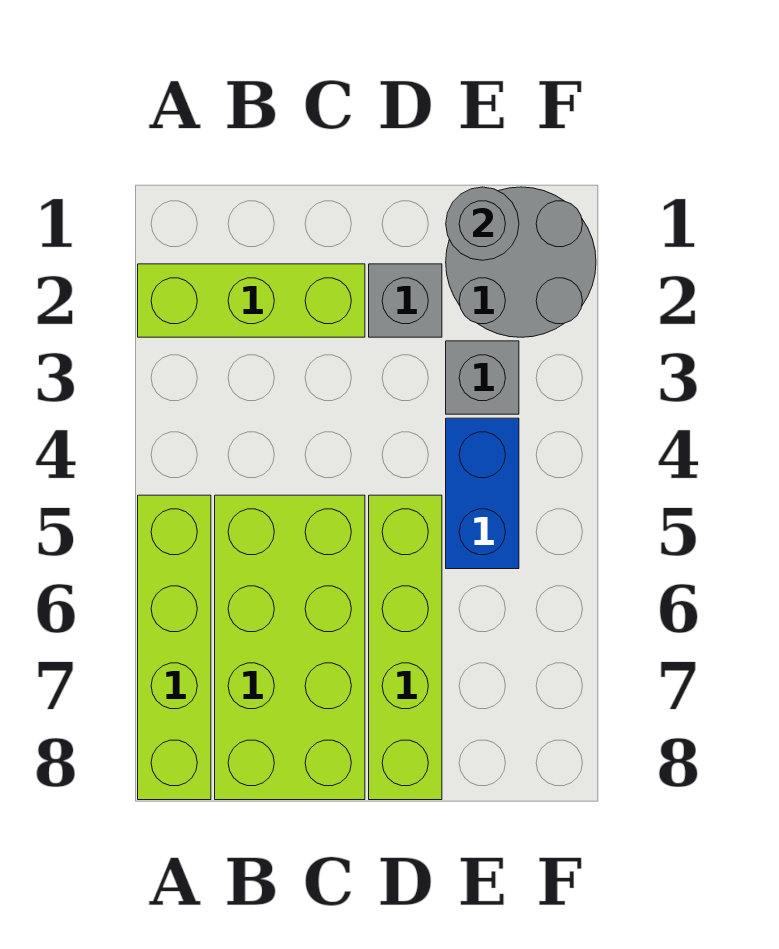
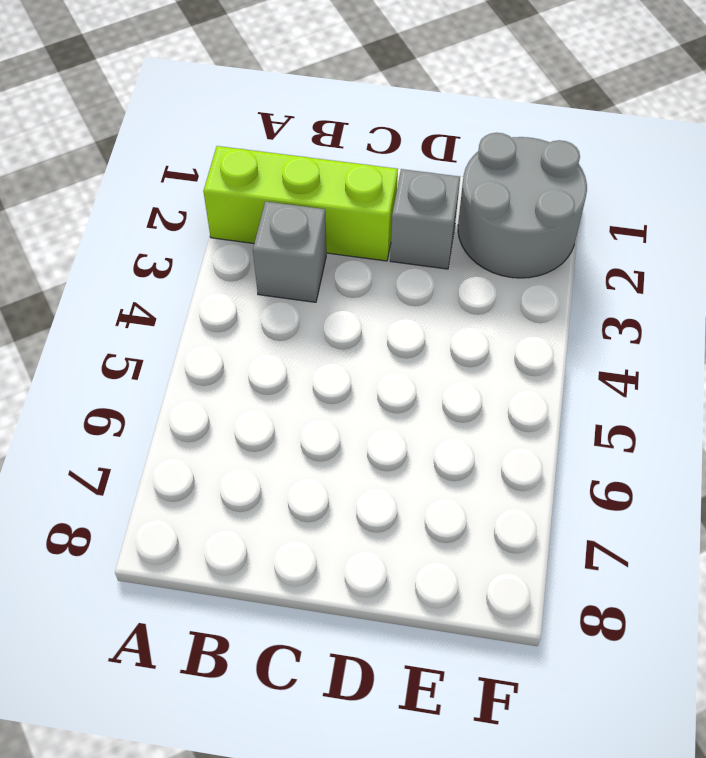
grey 1x1 brick [253,201,326,302] -> grey 1x1 brick moved to [446,341,519,414]
none -> lime 1x4 brick [138,495,211,800]
none -> lime 2x4 brick [215,495,365,800]

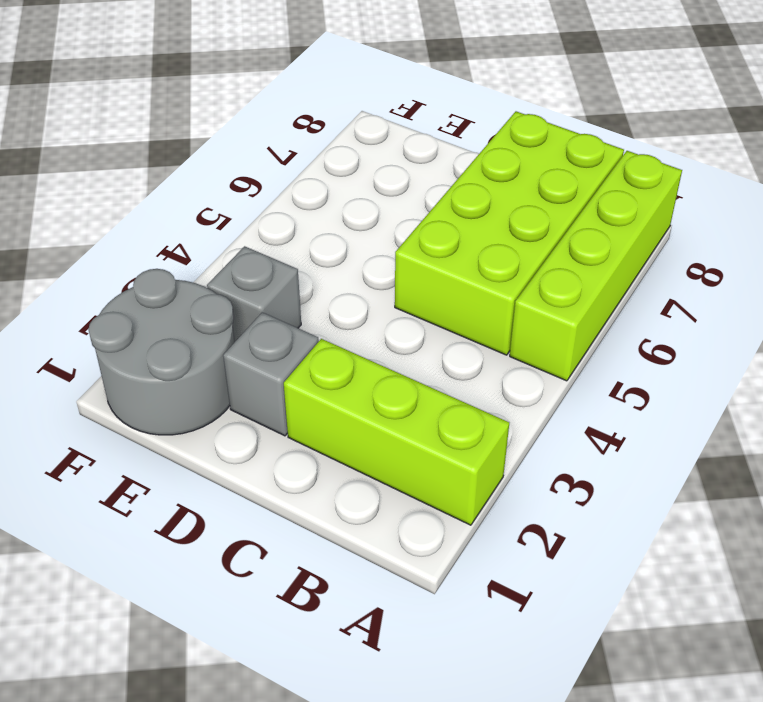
none -> lime 1x4 brick [369,495,442,800]
none -> blue 1x2 brick [446,418,519,569]

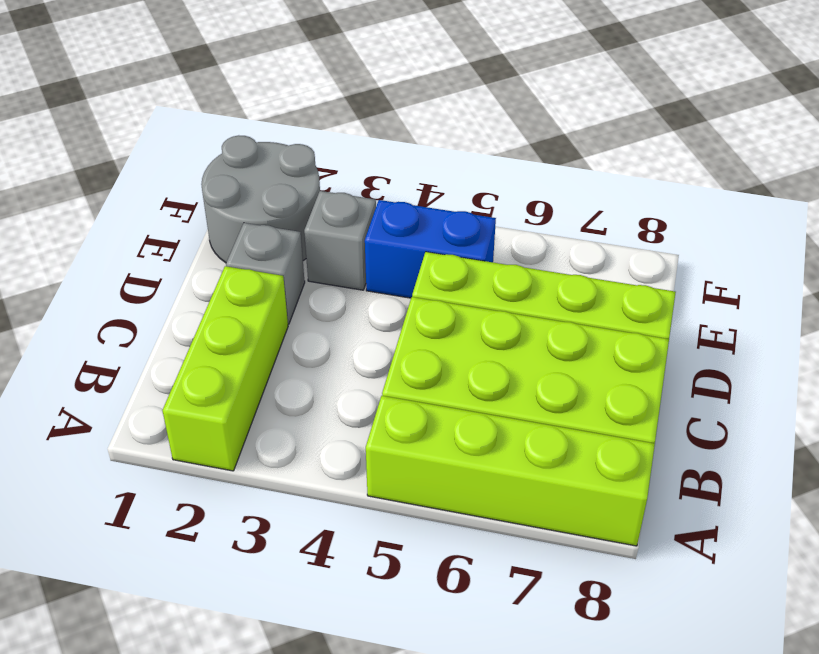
none -> grey 1x1 round brick [446,187,519,260]

